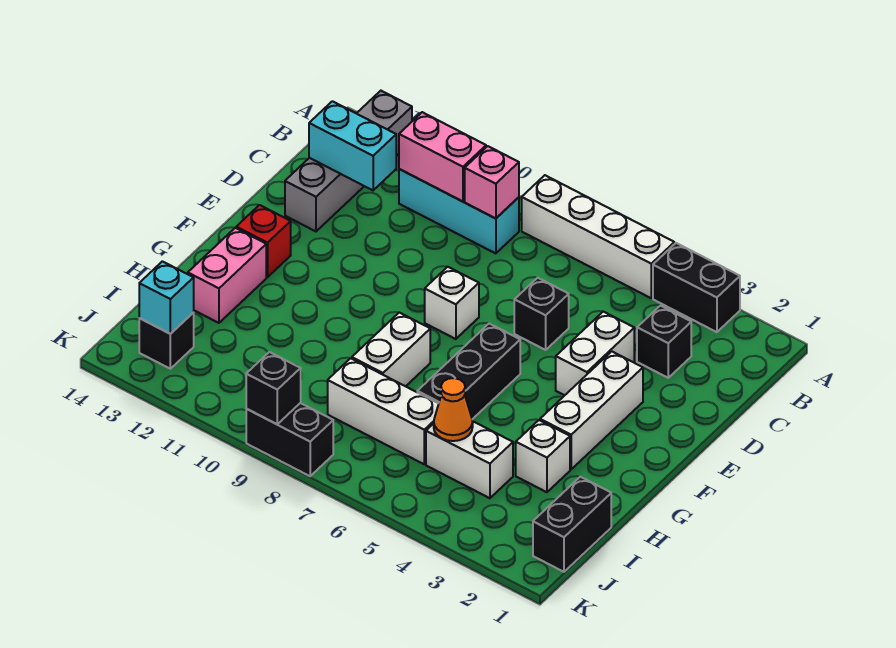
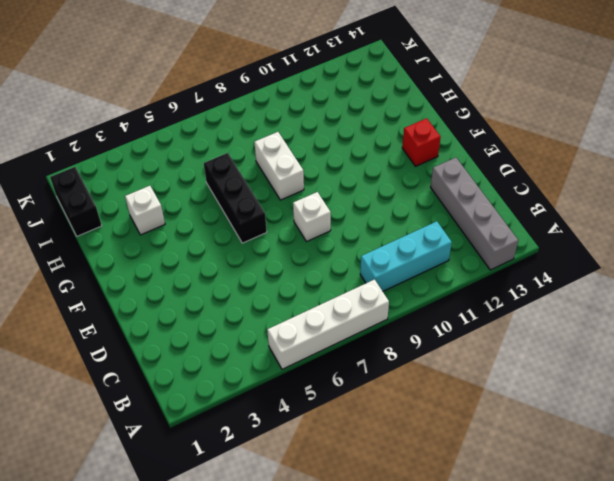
none -> black 1x2 brick [653,243,740,332]
none -> black 1x1 brick [637,306,691,378]
none -> white 1x2 brick [556,312,634,395]

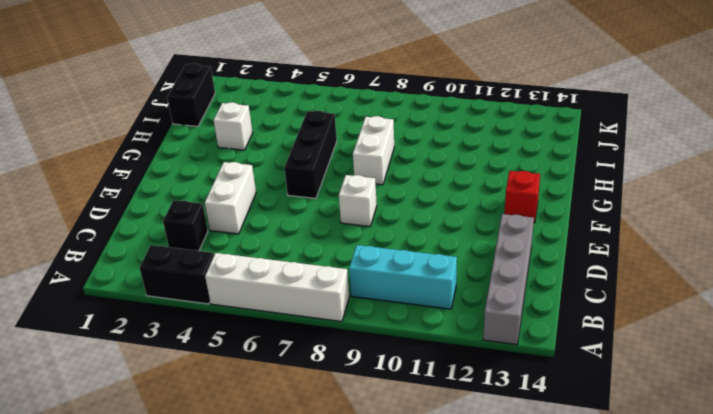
none -> black 1x1 brick [514,278,569,350]
none -> white 1x3 brick [540,351,643,469]
none -> pink 1x2 brick [188,228,266,323]

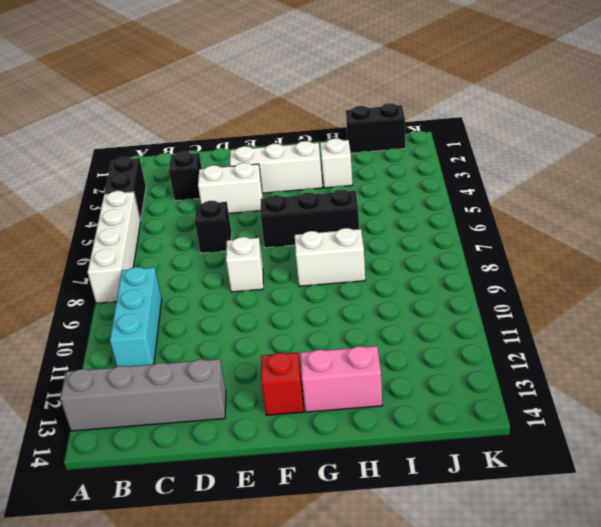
none -> white 1x2 brick [426,421,513,498]
none -> white 1x3 brick [328,358,439,464]
none -> black 1x1 brick [139,313,194,369]

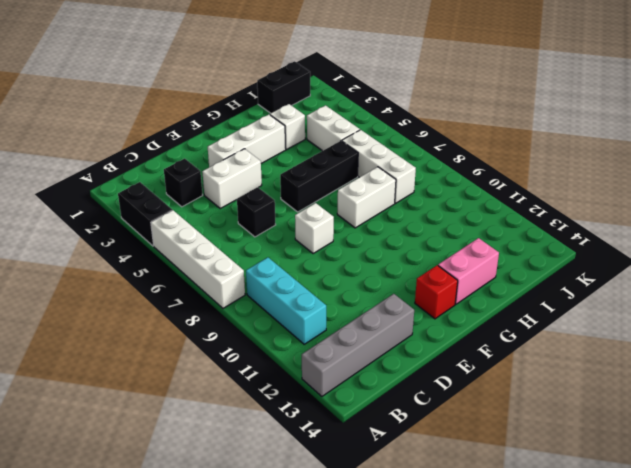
none -> black 1x1 brick [139,313,194,369]
none -> black 1x2 brick [246,403,333,476]
none -> pink 1x1 brick [465,146,519,219]

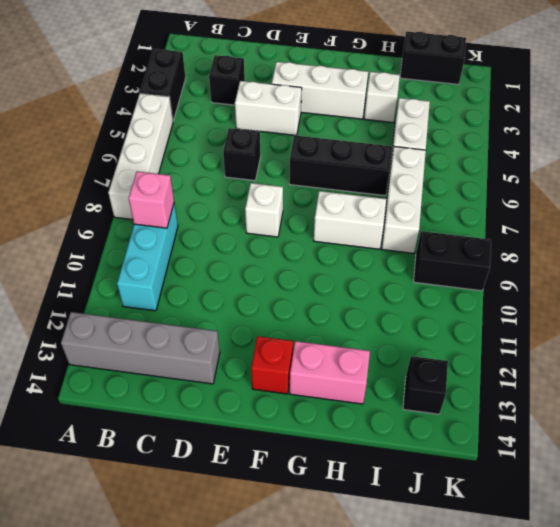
black 1x2 brick [414,231,491,291] -> black 1x2 brick turned to [246,403,333,476]
none -> pink 1x2 brick [399,112,486,202]
none -> cyan 1x2 brick [309,101,396,190]
none -> orange 1x1 cone [434,378,473,441]

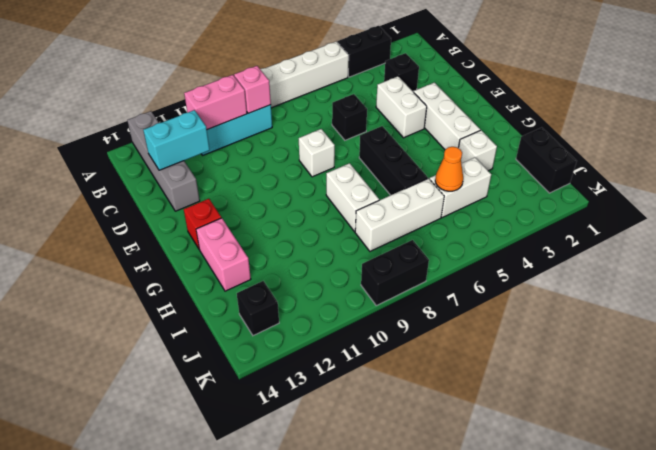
none -> cyan 1x1 brick [139,261,194,334]
none -> black 1x1 brick [246,352,301,424]

